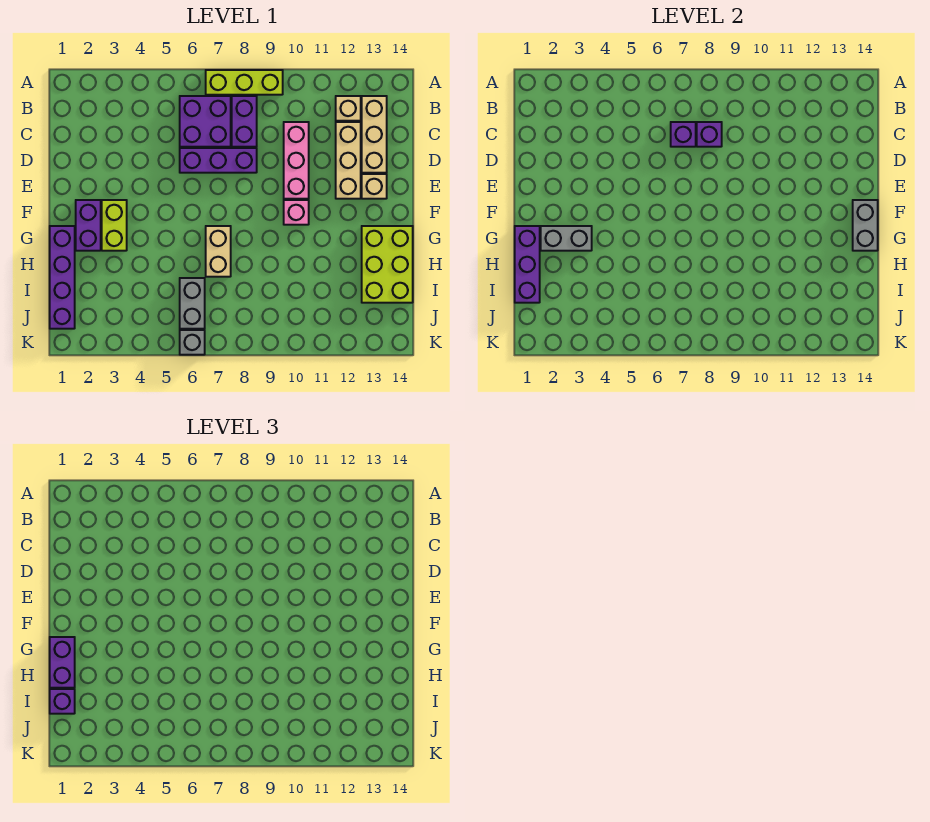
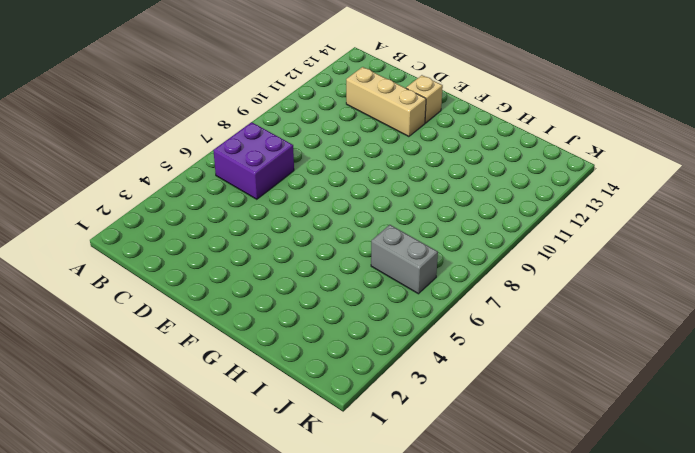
none -> lime 1x3 brick [206,70,283,95]
none -> purple 1x2 brick [232,96,257,147]
none -> tan 1x1 brick [336,96,361,121]

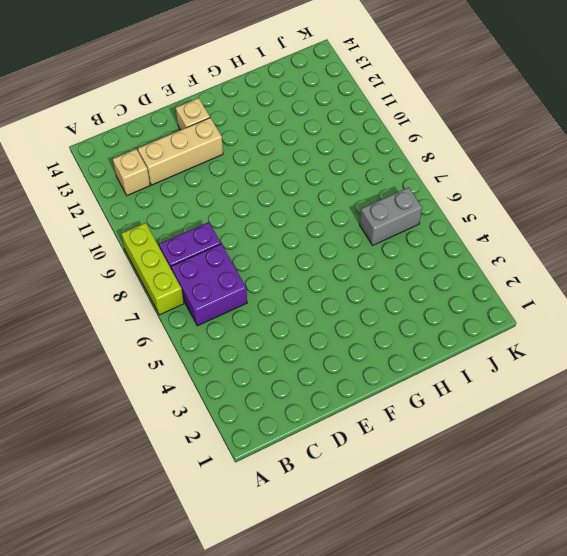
none -> tan 1x3 brick [362,96,387,173]
none -> pink 1x3 brick [284,122,309,199]
none -> purple 1x3 brick [180,148,257,173]

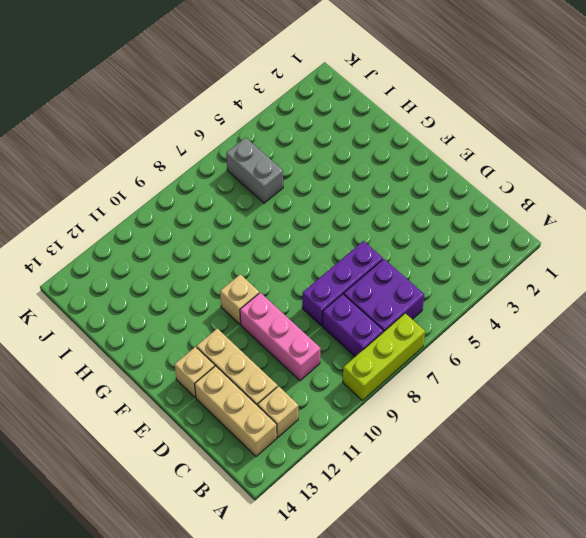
tan 1x1 brick [220,274,259,324] -> pink 1x1 brick [284,200,309,225]
none -> purple 1x2 brick [76,200,101,251]
none -> lime 1x2 brick [102,200,127,251]
none -> purple 1x4 brick [50,226,75,329]

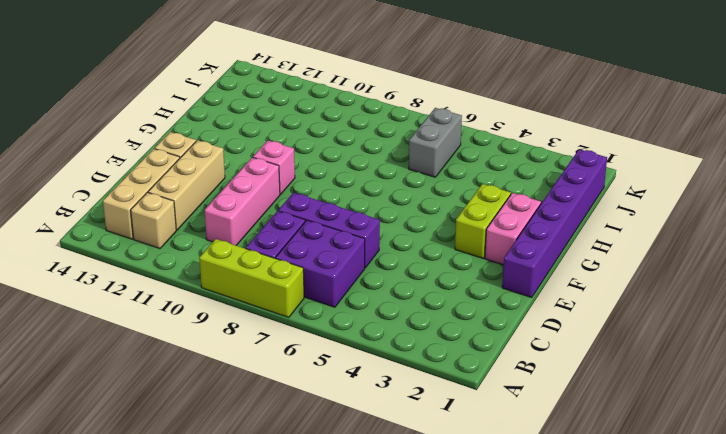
purple 1x6 brick [502,149,607,297] -> purple 1x4 brick [50,226,75,329]
pink 1x2 brick [485,193,541,265] -> purple 1x2 brick [76,200,101,251]
none -> tan 1x2 brick [206,226,231,277]
none -> lime 2x3 brick [362,226,413,303]
none -> grey 1x1 brick [180,330,205,355]

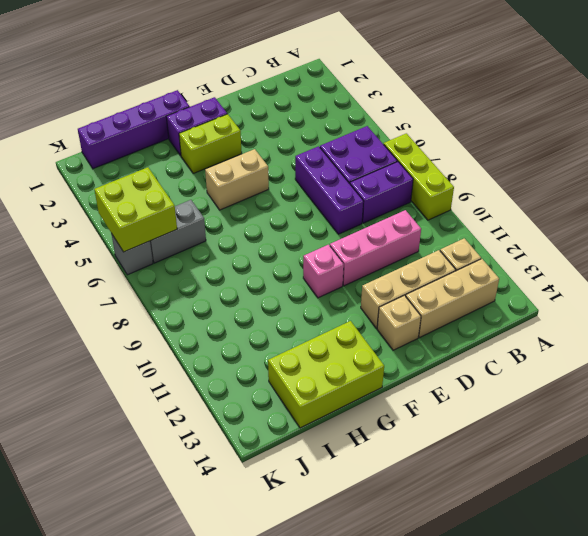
tan 1x2 brick [205,149,269,210] -> tan 1x2 brick moved to [206,226,231,277]
lime 2x2 brick [94,167,177,252] -> none
none -> purple 1x1 brick [671,122,696,147]
none -> purple 1x1 brick [697,122,722,147]
none -> grey 1x2 brick [853,200,878,251]

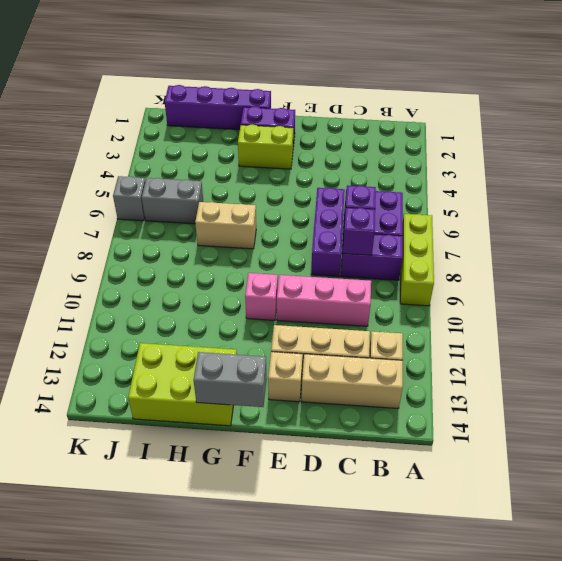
none -> purple 1x3 brick [515,226,540,303]
none -> grey 1x2 brick [541,226,592,251]
none -> purple 1x2 brick [50,637,75,688]

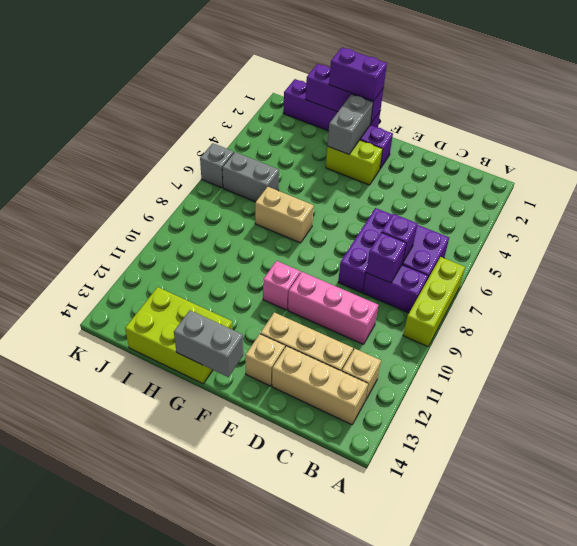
none -> purple 1x1 brick [50,689,75,714]

